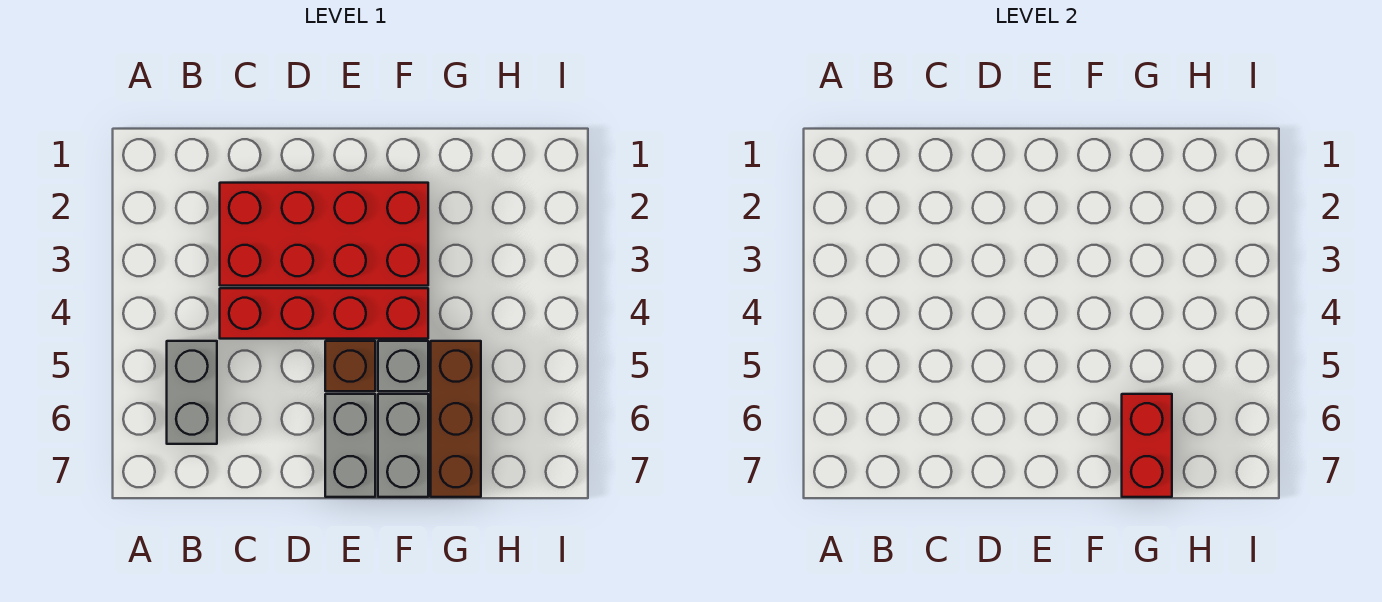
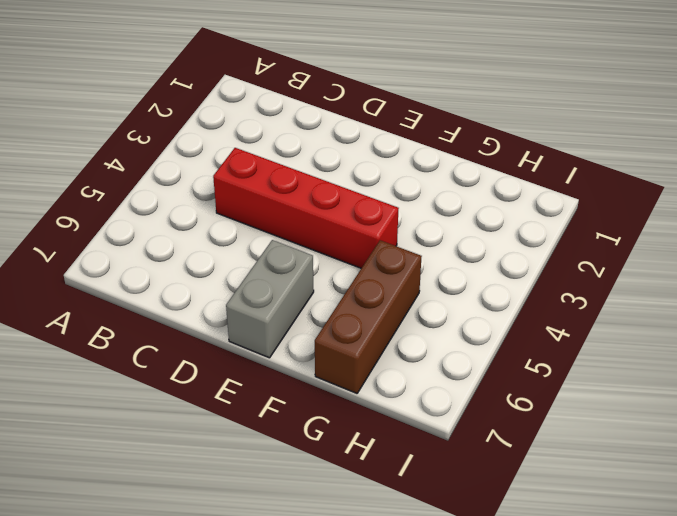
none -> grey 1x2 brick [167,341,217,444]
none -> red 2x4 brick [220,183,428,286]

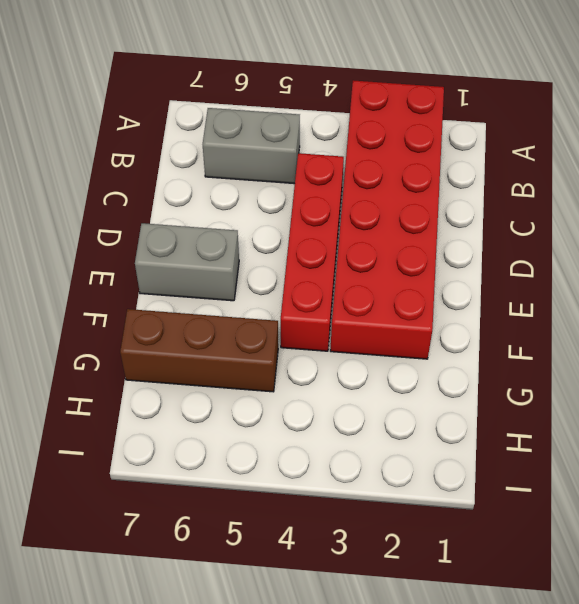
red 2x6 brick [330,80,444,359] -> red 2x4 brick [220,183,428,286]
none -> brown 1x1 brick [325,341,375,391]
none -> grey 1x1 brick [378,341,428,391]

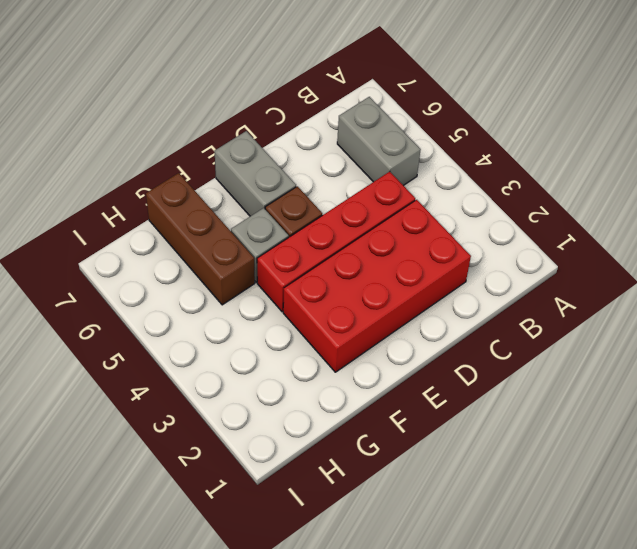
none -> grey 1x2 brick [378,394,428,497]
none -> red 1x2 brick [1122,394,1172,497]

